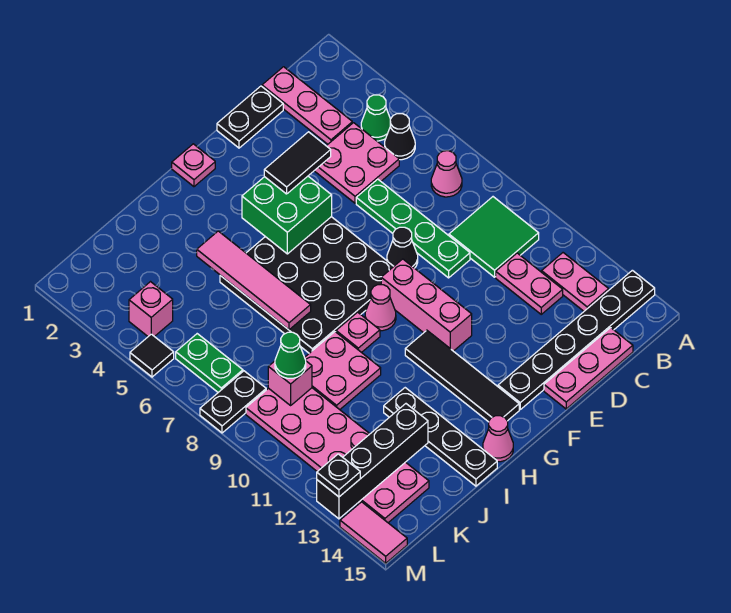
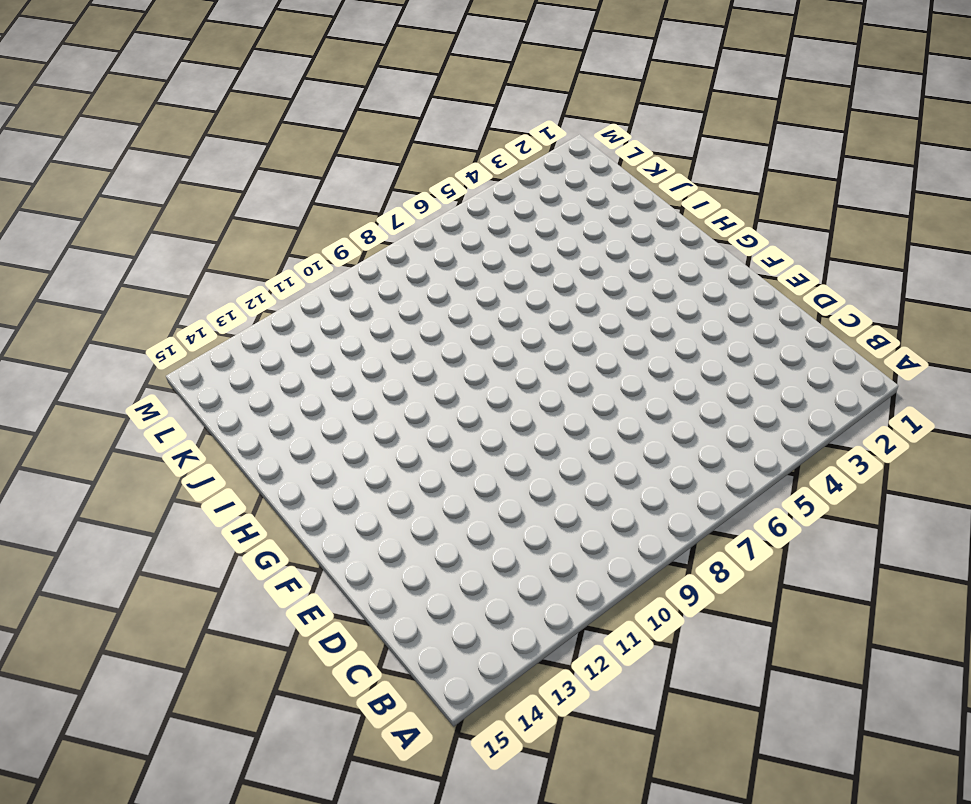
none -> black 1x6 plate [498,270,655,409]
none -> green 1x1 cone [361,95,391,141]
none -> black 1x1 cone [385,114,415,160]
none -> pink 1x1 cone [431,151,462,197]

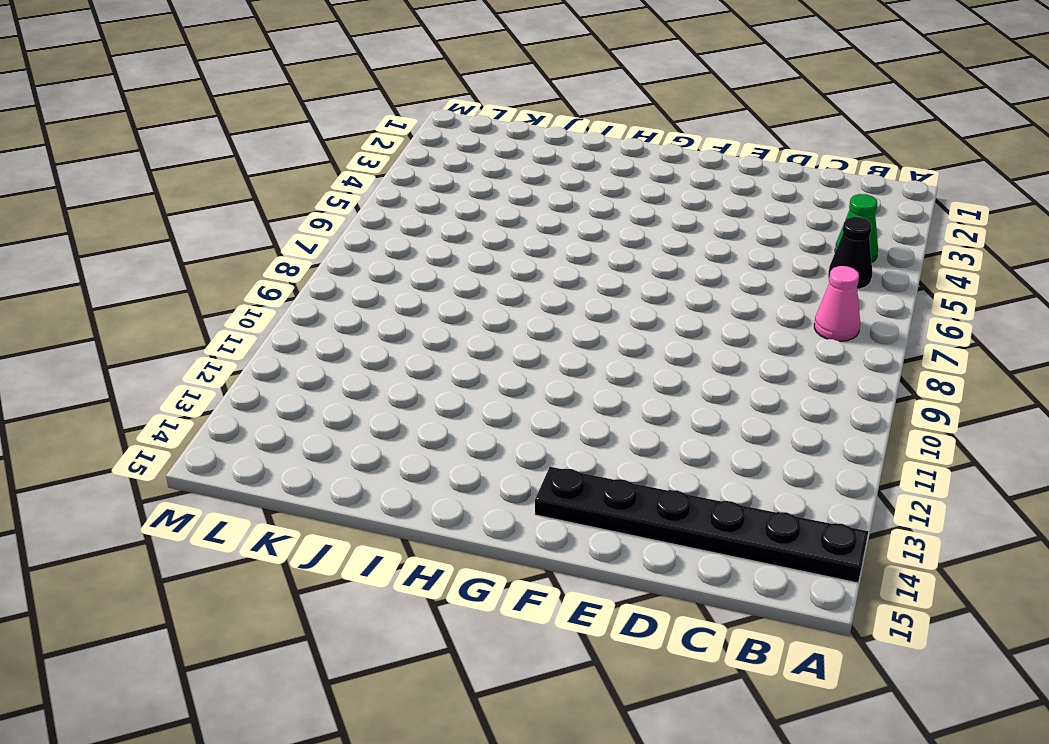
none -> green 2x2 tile [449,197,539,277]
none -> pink 1x2 plate [542,253,609,311]
none -> pink 1x3 plate [262,67,352,144]
none -> pink 2x2 plate [314,123,399,203]

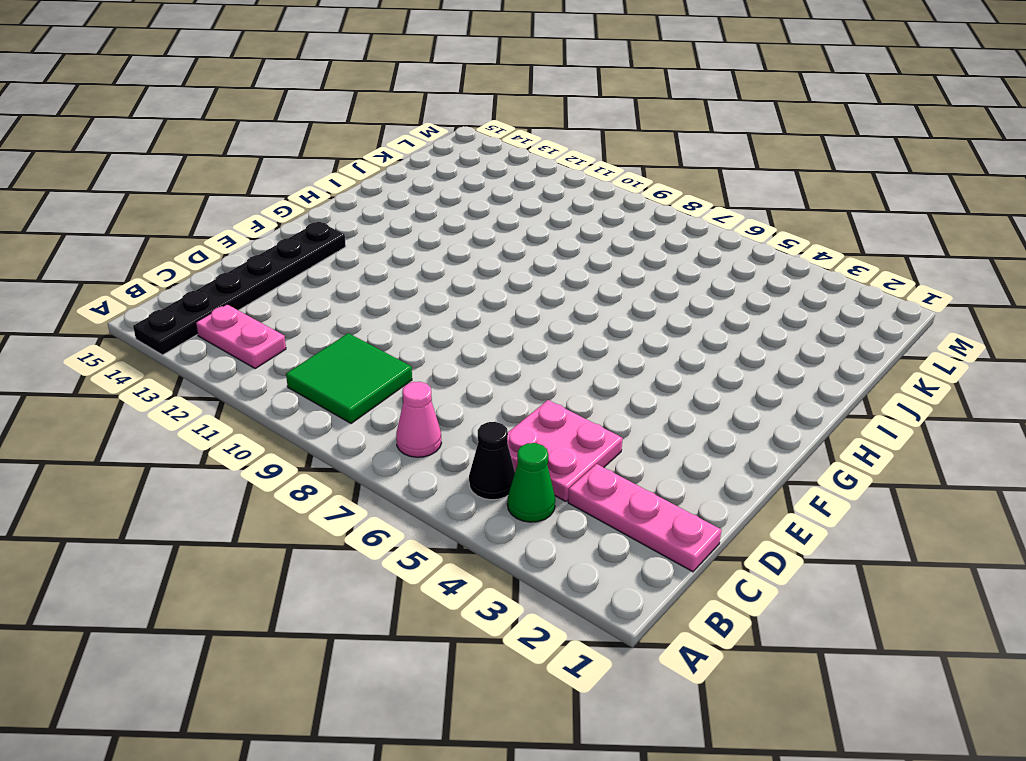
none -> pink 1x2 plate [496,253,563,314]
none -> pink 1x3 plate [544,328,633,409]
none -> black 1x2 plate [217,86,283,148]
none -> green 1x4 plate [356,179,470,278]

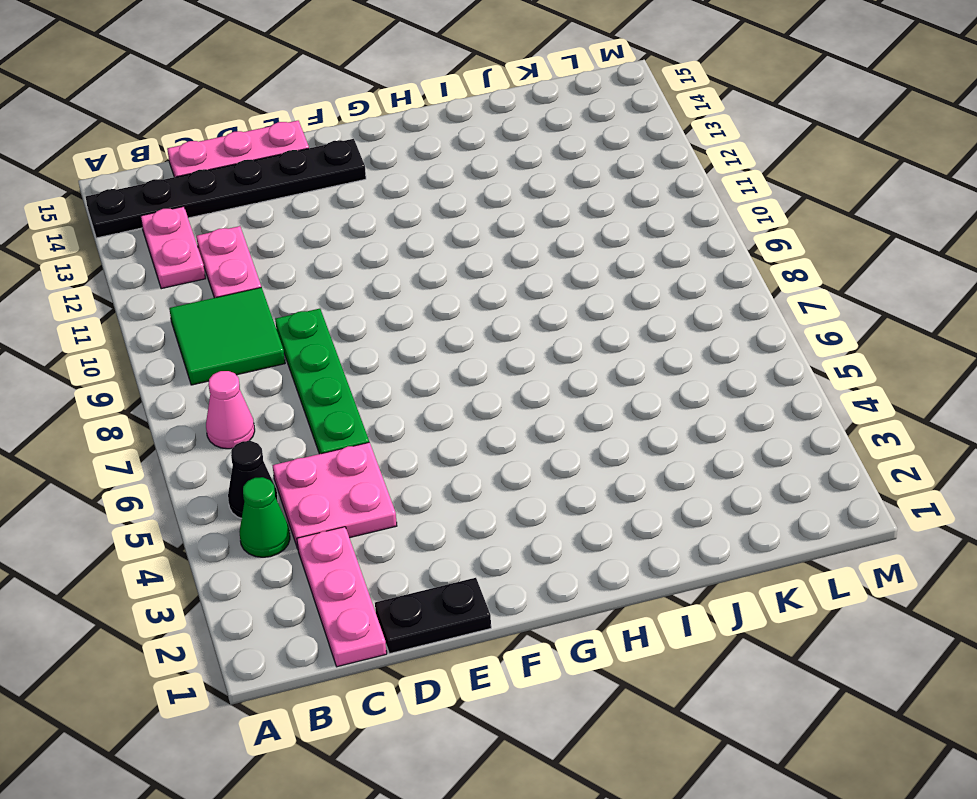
none -> black 1x1 cone [387,227,418,268]
none -> black 4x4 plate [220,217,394,353]
none -> pink 1x3 brick [381,259,472,351]
none -> pink 1x1 plate [172,144,215,187]

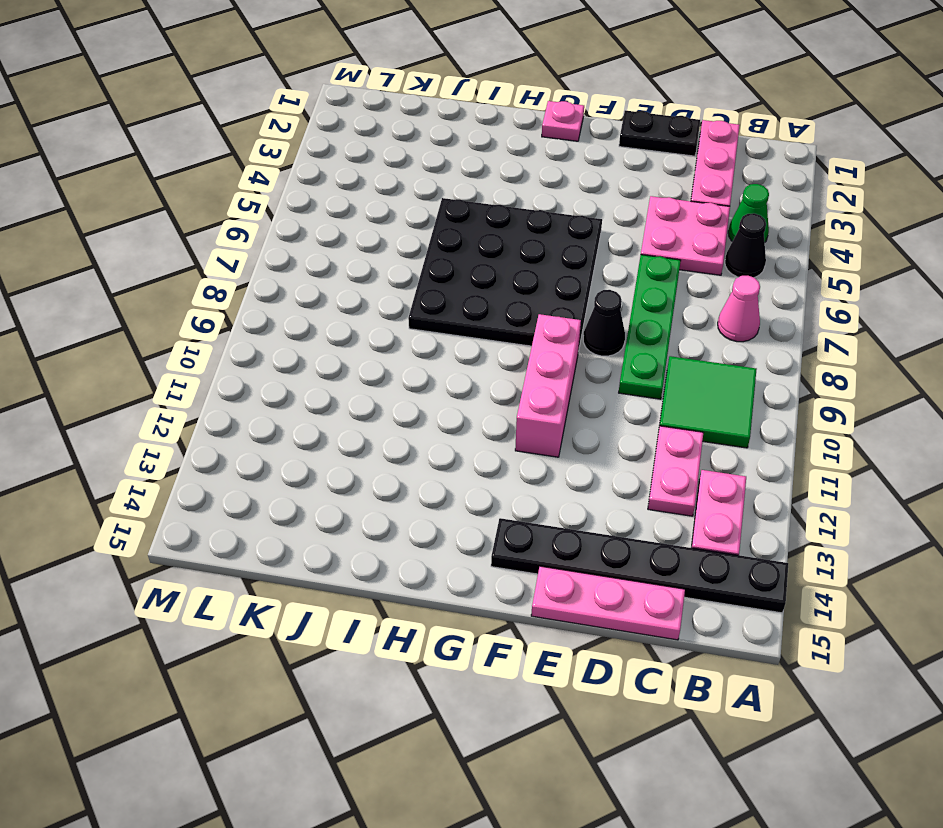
none -> pink 1x1 cone [365,285,396,331]
none -> black 1x4 tile [405,330,519,422]
none -> pink 1x1 plate [336,312,380,353]
none -> pink 1x1 cone [483,416,513,462]

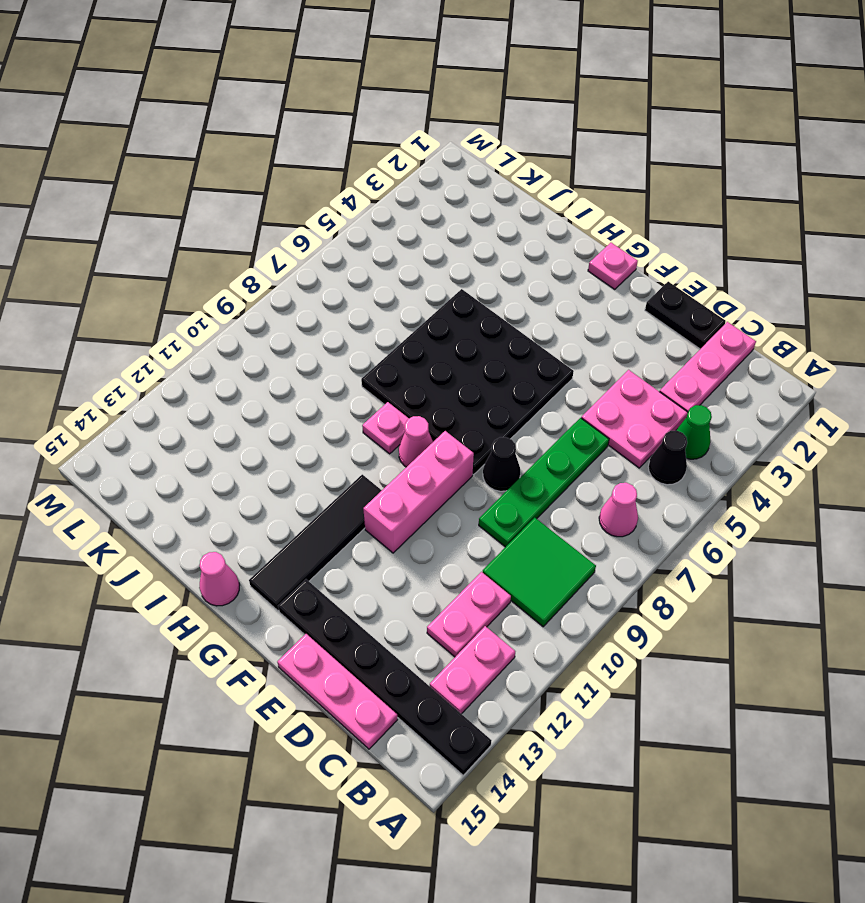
none -> pink 2x2 plate [305,332,381,410]
none -> black 1x4 plate [384,388,497,486]
none -> pink 2x6 plate [246,388,429,523]
none -> pink 1x1 brick [129,282,173,337]

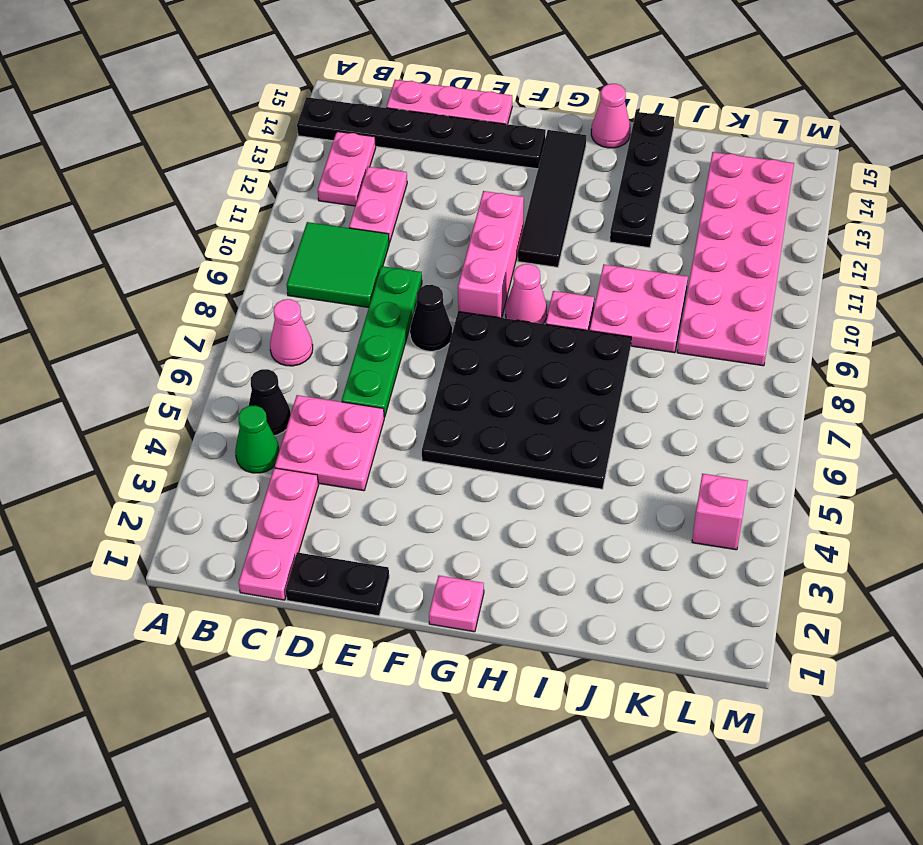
none -> green 1x2 plate [176,334,243,392]
none -> black 1x2 plate [200,371,266,433]
none -> black 1x1 tile [130,334,174,377]
none -> pink 1x2 tile [340,502,407,563]

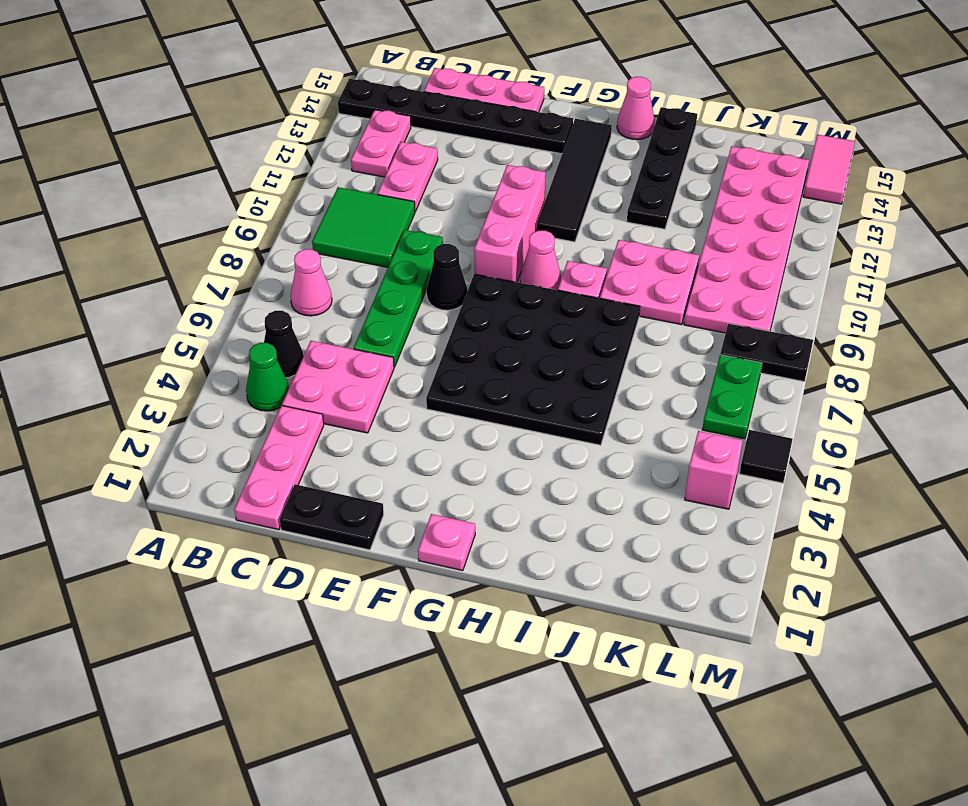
none -> green 2x2 brick [242,176,332,254]
none -> pink 1x4 tile [197,231,311,330]
none -> black 1x4 brick [317,404,428,519]
none -> pink 1x1 brick [268,361,312,405]

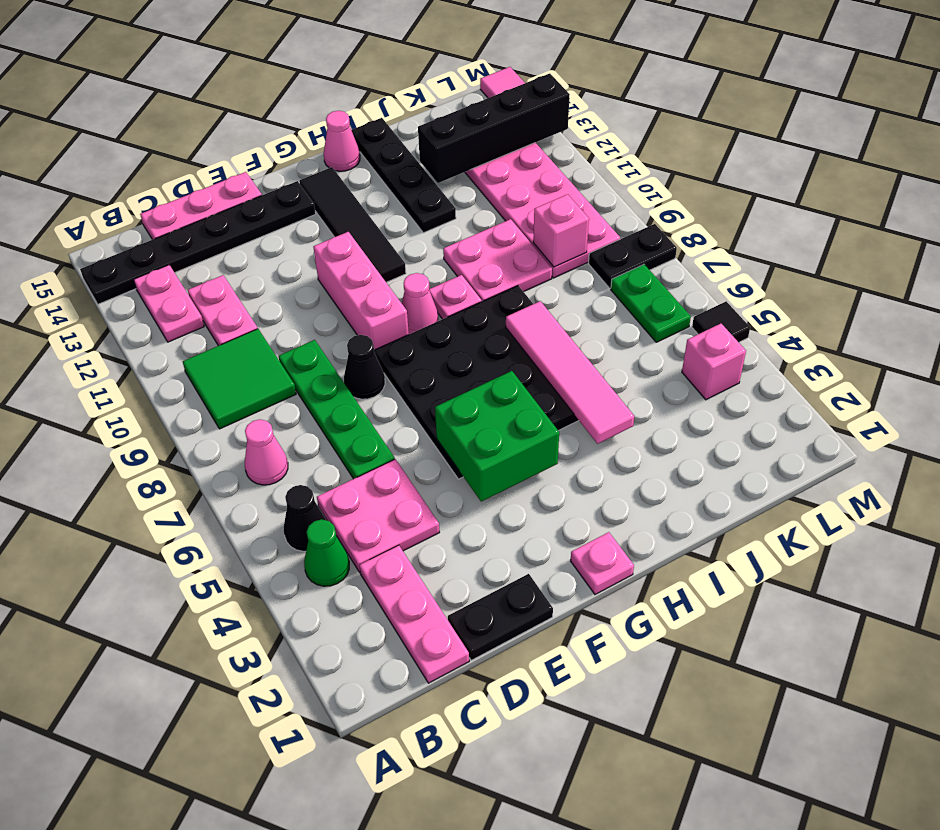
none -> black 1x2 tile [264,132,331,194]
none -> green 1x1 cone [275,332,306,378]
none -> black 1x1 plate [317,454,360,497]

